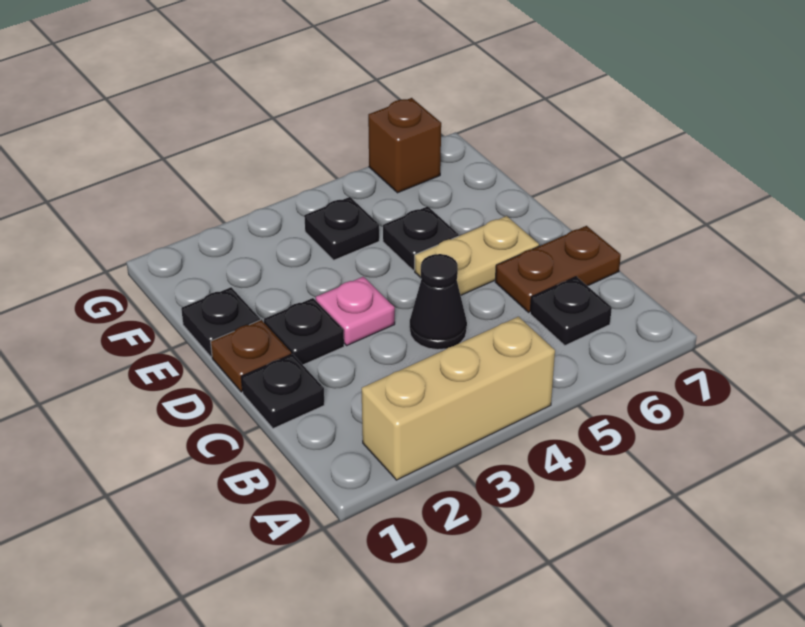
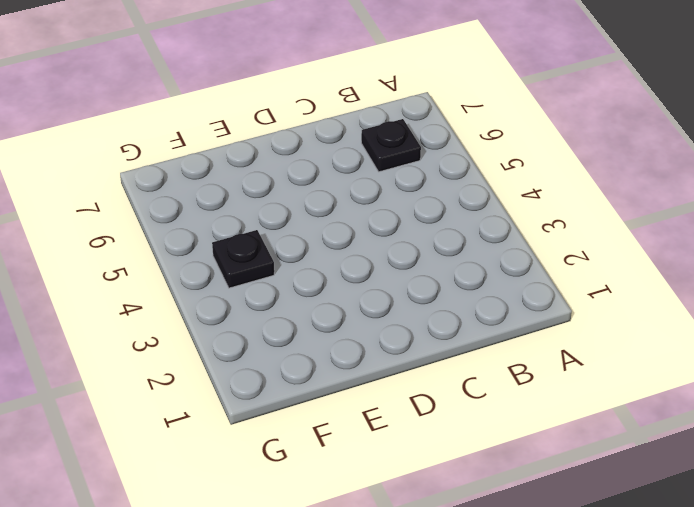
none -> tan 1x3 brick [362,317,555,480]
none -> black 1x1 plate [241,354,324,429]
none -> black 1x1 cone [410,254,467,350]

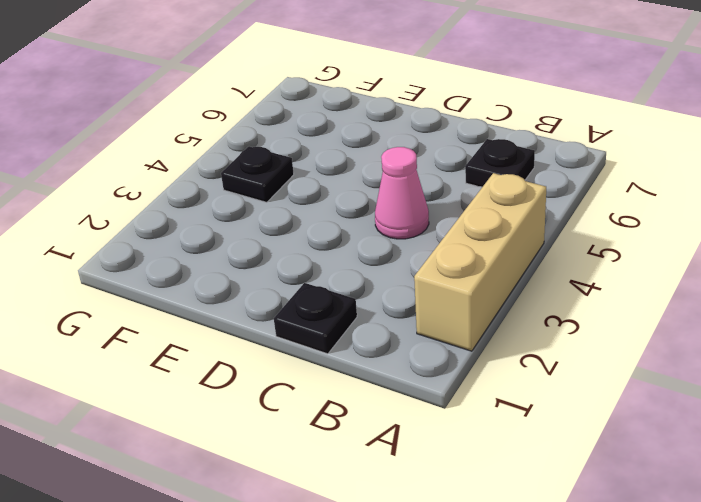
pink 1x1 cone [375,147,429,239] -> black 1x1 cone [410,254,467,350]
none -> brown 1x2 plate [495,226,621,312]
none -> brown 1x1 plate [211,320,291,392]
none -> black 1x1 plate [264,298,344,365]

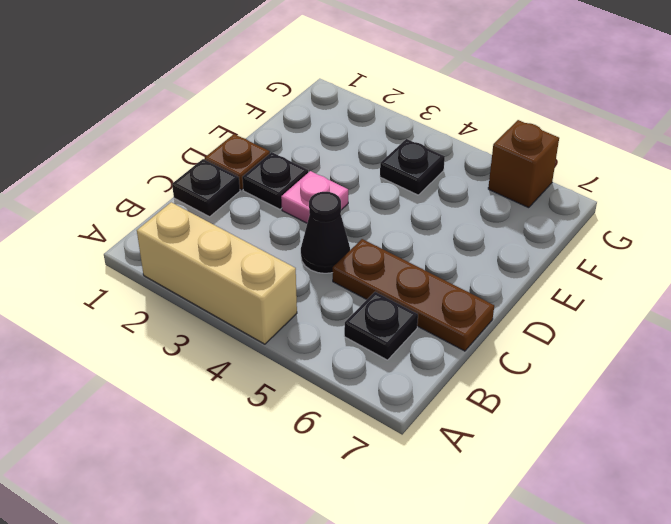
brown 1x3 plate [333,239,494,351] -> brown 1x2 plate [495,226,621,312]
none -> tan 1x2 plate [415,216,539,295]
none -> black 1x1 plate [181,287,260,357]
none -> black 1x1 plate [383,206,459,270]

